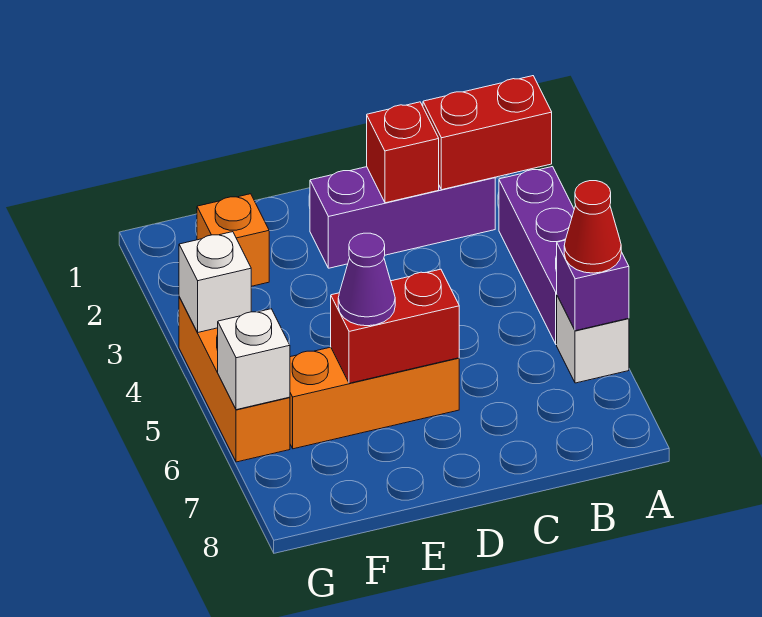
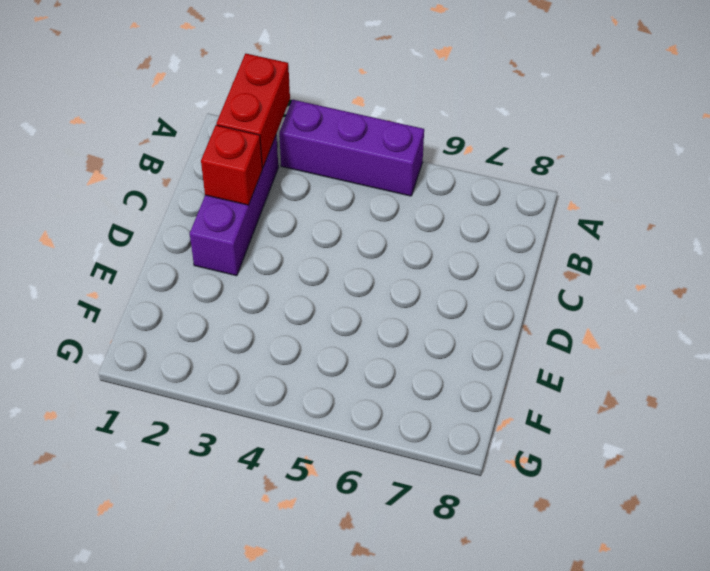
none -> white 1x1 brick [557,296,629,383]
none -> orange 1x3 brick [290,347,459,449]
none -> orange 1x1 brick [197,194,269,286]

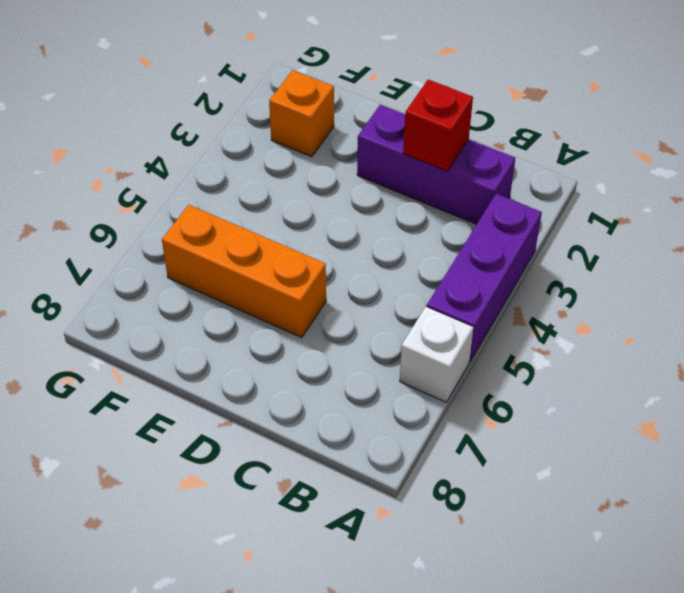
none -> orange 1x3 brick [179,297,290,462]
none -> red 1x2 brick [423,76,552,190]
none -> purple 1x1 brick [557,240,629,331]

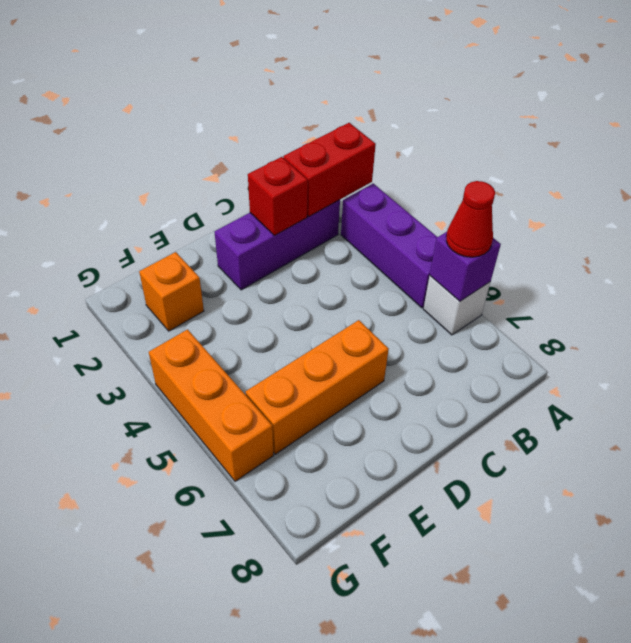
none -> red 1x2 brick [331,269,459,383]
none -> white 1x1 brick [179,232,251,332]
none -> white 1x1 brick [218,309,290,410]

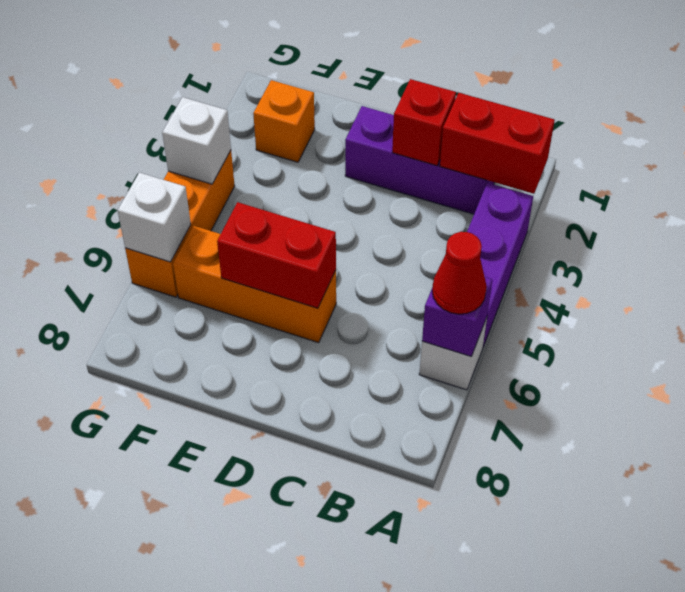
none -> purple 1x1 cone [338,233,395,326]

